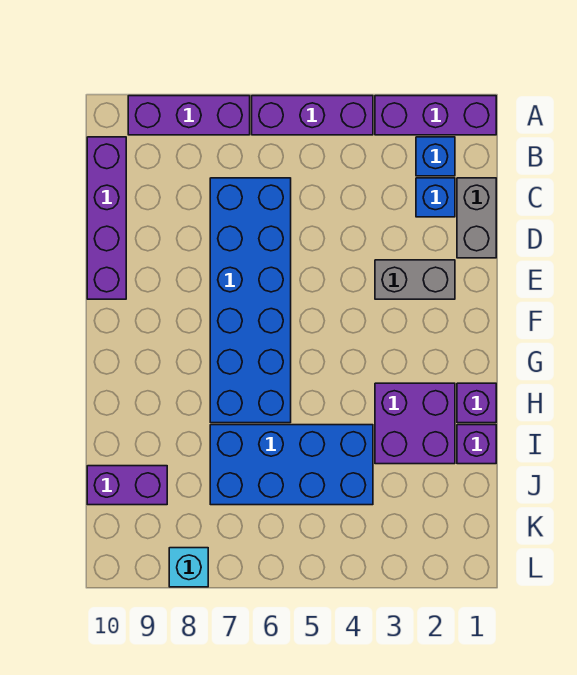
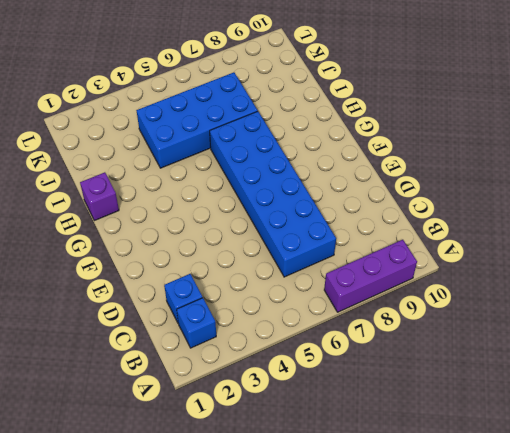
none -> purple 1x3 brick [375,96,496,135]
none -> purple 1x3 brick [252,96,373,135]
none -> purple 1x4 brick [87,137,126,299]

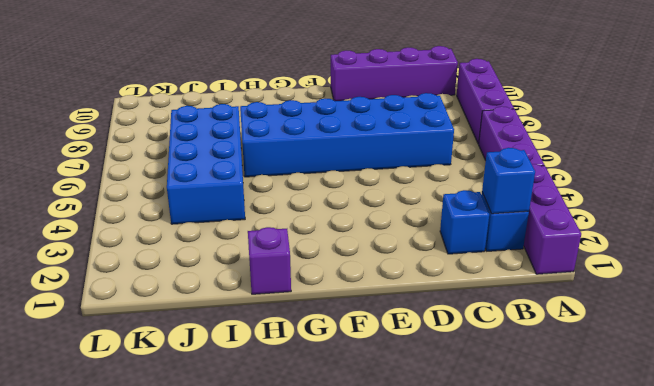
blue 1x1 brick [482,148,535,214] -> none
none -> grey 1x2 brick [457,178,496,258]
none -> grey 1x2 brick [375,260,455,299]
none -> purple 2x2 brick [375,383,455,464]

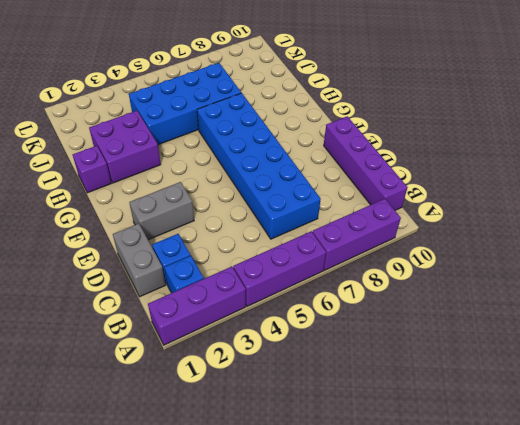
none -> purple 1x1 brick [457,425,496,464]
none -> purple 1x2 brick [87,466,167,505]
none -> cyan 1x1 brick [169,548,208,587]

